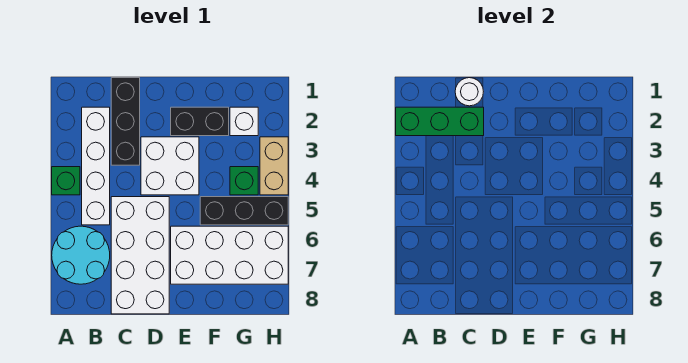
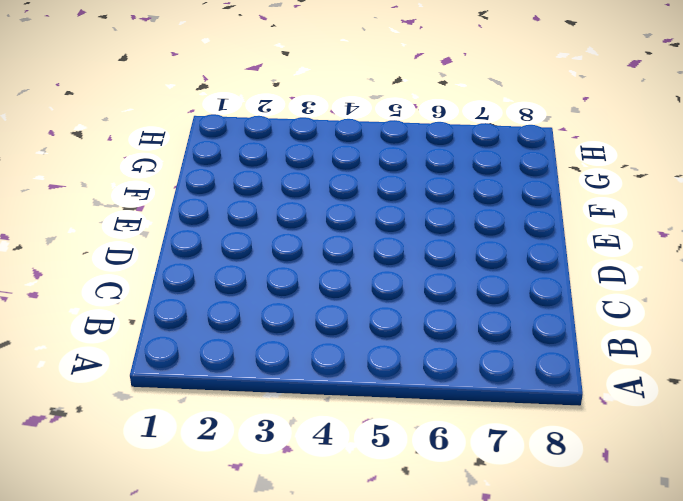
none -> green 1x1 brick [52,167,80,195]
none -> cyan 2x2 round brick [52,226,110,284]
none -> white 1x4 brick [82,107,110,225]

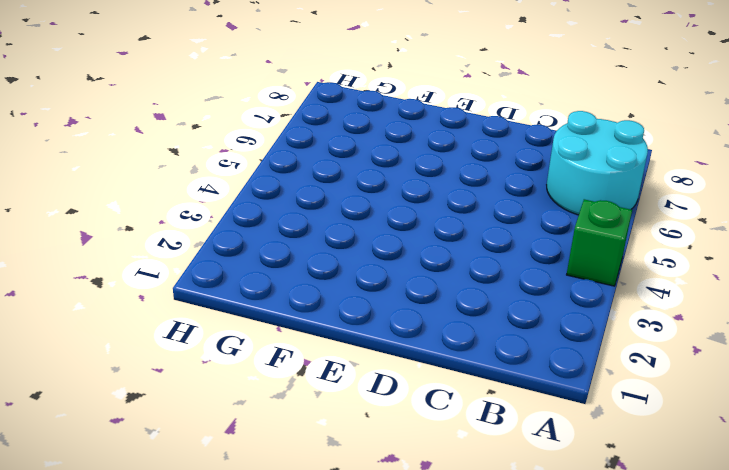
none -> white 1x4 brick [82,107,110,225]
none -> black 1x3 brick [111,78,140,165]
none -> white 2x4 brick [111,197,169,314]

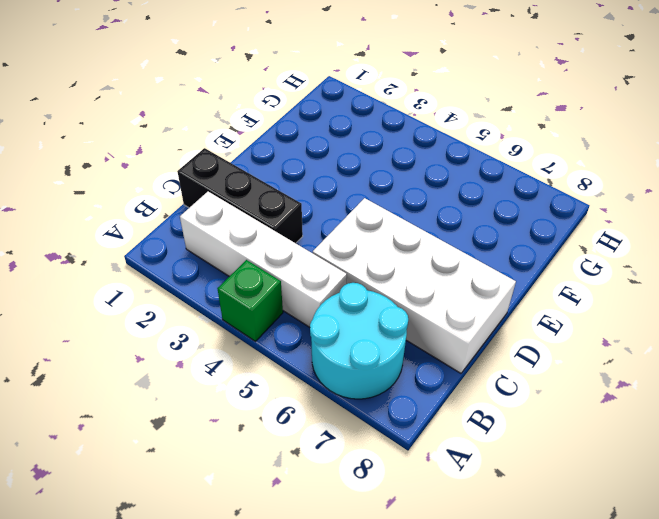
none -> white 2x2 brick [141,137,199,195]
none -> black 1x2 brick [171,107,229,136]
none -> white 2x4 brick [171,226,288,284]

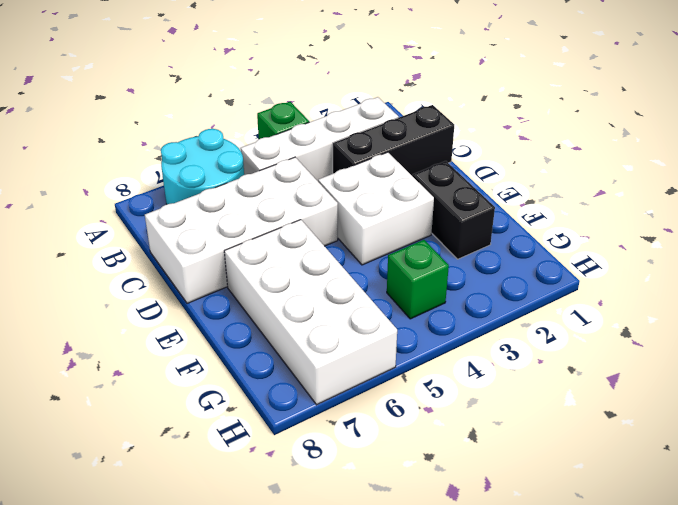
none -> black 1x3 brick [200,197,288,225]
none -> white 1x1 brick [230,107,258,136]
none -> tan 1x2 brick [260,137,288,195]

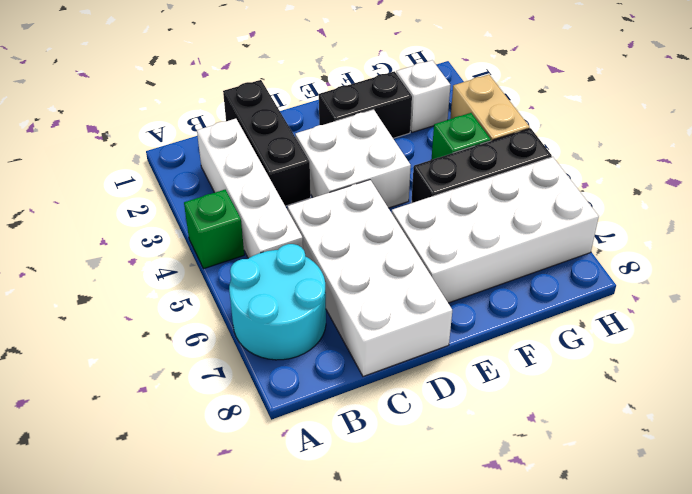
none -> green 1x3 brick [396,107,484,136]
none -> white 1x1 round brick [455,78,483,106]

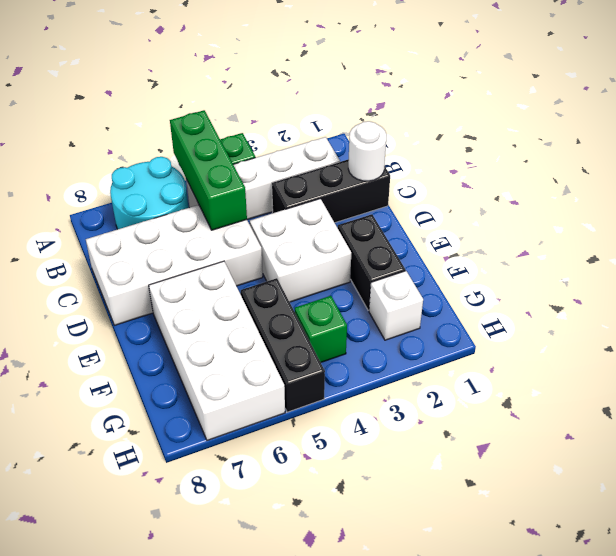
green 1x3 brick [170,110,247,230] -> green 1x3 brick moved to [396,107,484,136]
none -> tan 1x2 brick [260,137,288,195]

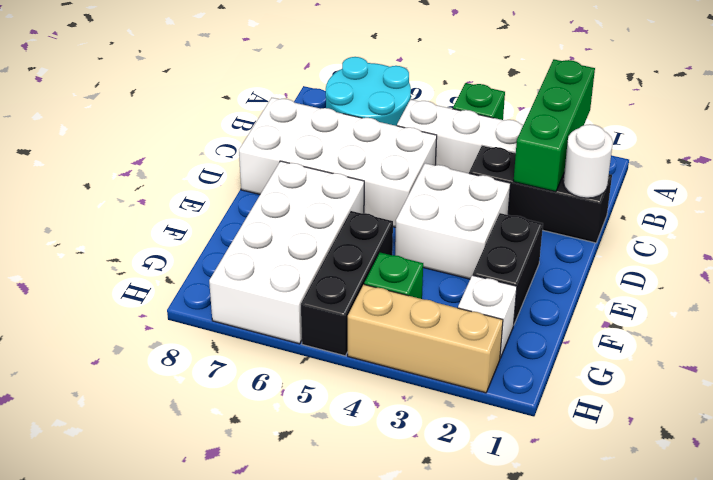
tan 1x3 brick [348,285,503,393] -> tan 1x2 brick [260,137,288,195]

